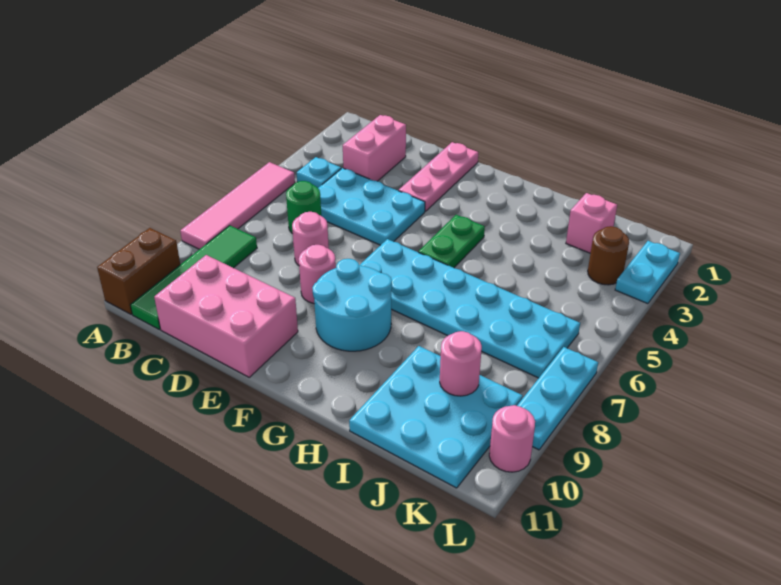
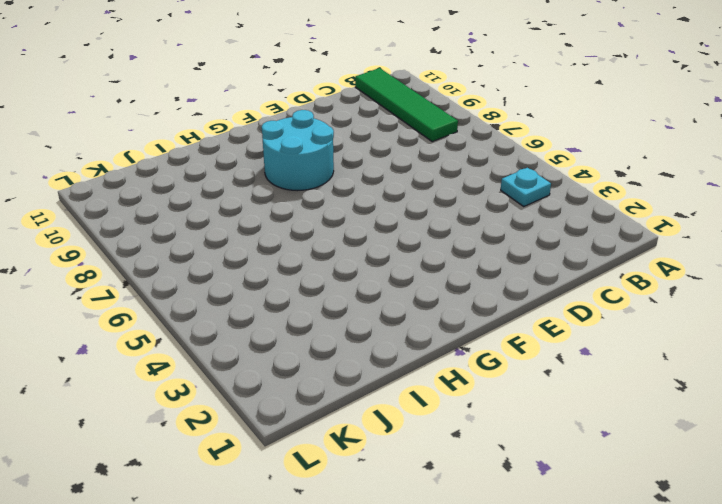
none -> pink 1x4 tile [180,162,295,249]
none -> brown 1x2 brick [97,228,180,314]
none -> pink 1x2 brick [343,115,406,181]

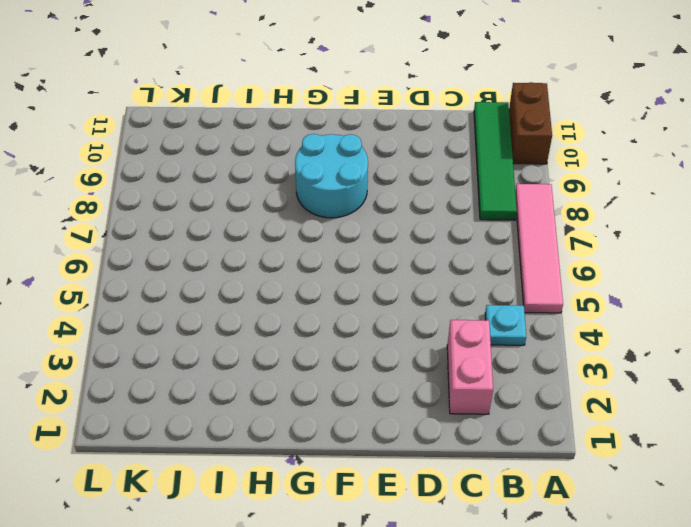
none -> cyan 2x3 plate [318,168,425,245]
none -> green 1x1 round brick [286,181,321,234]
none -> pink 2x3 brick [154,255,298,377]

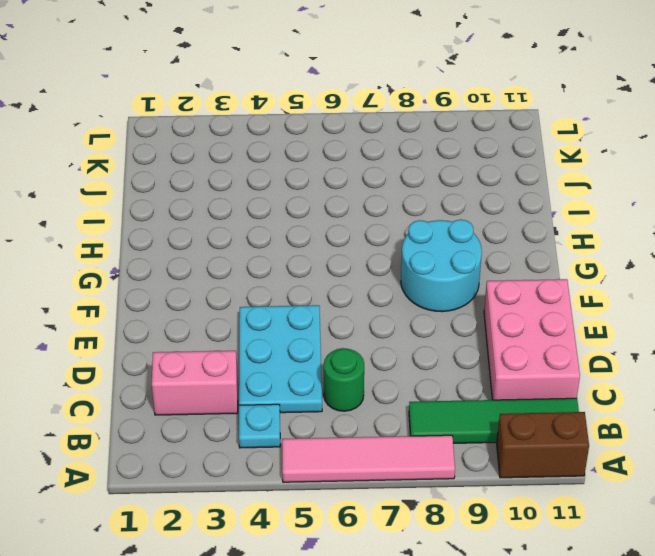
none -> pink 1x1 round brick [292,212,329,265]
none -> pink 1x3 plate [399,142,478,211]
none -> pink 1x1 round brick [299,245,336,303]

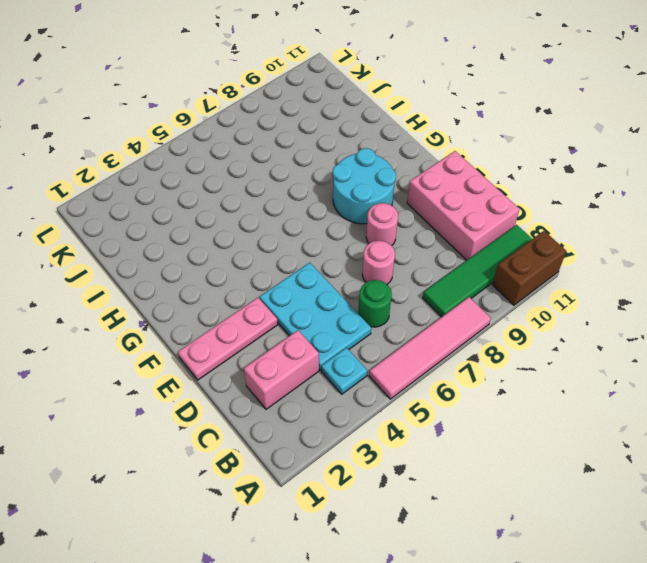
none -> cyan 2x6 plate [359,239,580,378]
none -> green 1x2 plate [418,215,485,268]
none -> cyan 3x3 plate [349,346,523,488]

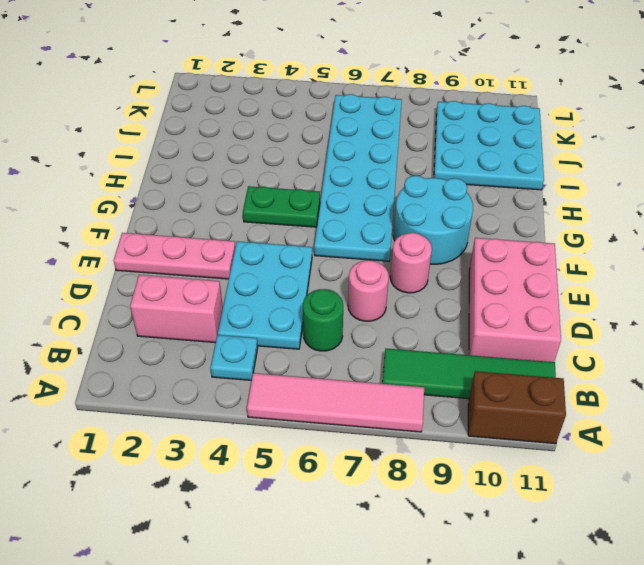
none -> pink 1x1 brick [566,193,617,253]
none -> brown 1x1 round brick [588,226,629,285]
none -> cyan 1x2 plate [615,241,680,304]

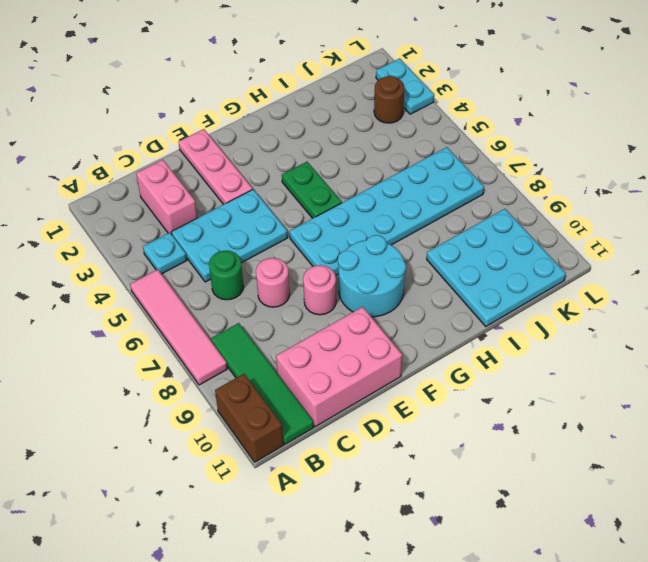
none -> pink 1x1 brick [566,193,617,253]
none -> cyan 1x3 plate [517,347,598,450]
none -> pink 1x1 round brick [489,405,535,472]

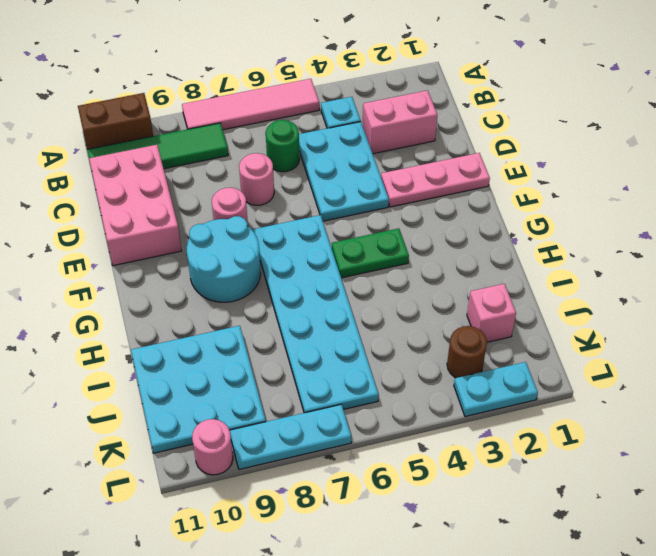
none -> pink 1x1 round brick [440,331,482,396]

